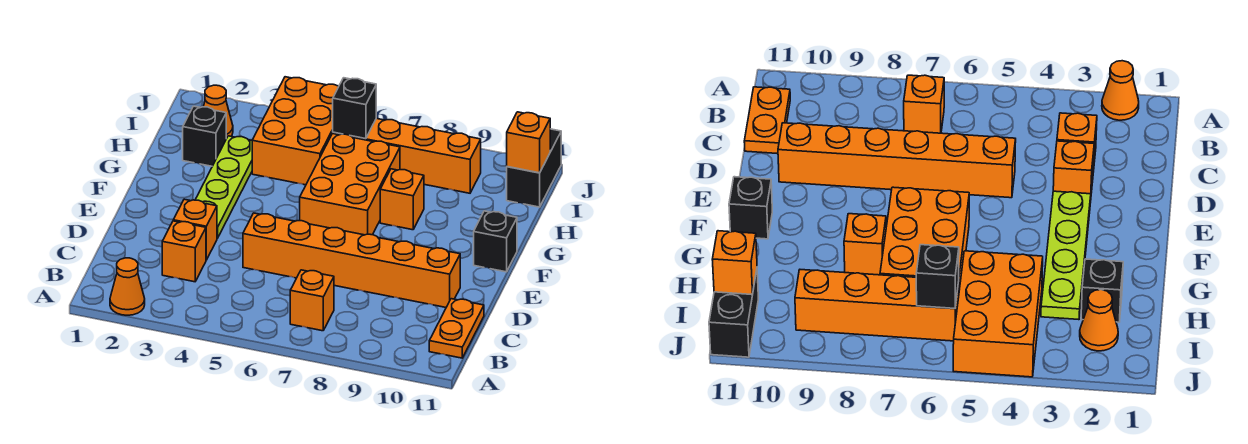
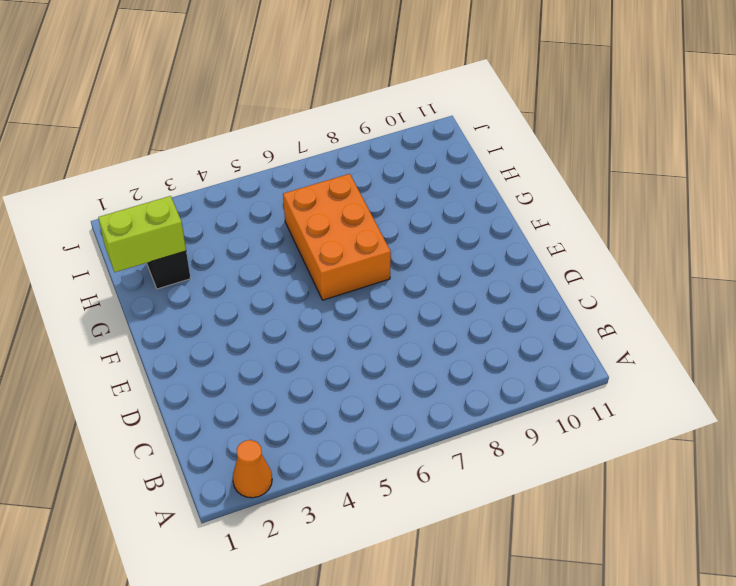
lime 1x2 brick [98,196,186,272] -> none
none -> orange 1x1 brick [290,270,334,331]
none -> orange 1x2 plate [429,299,484,358]
none -> orange 1x1 brick [162,221,206,282]

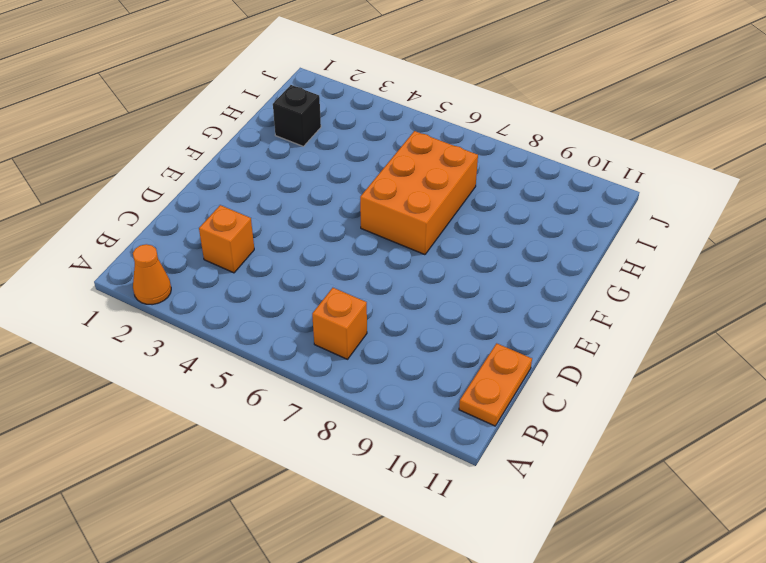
none -> orange 1x1 brick [173,199,217,260]
none -> orange 1x6 brick [243,213,460,307]
none -> lime 1x4 plate [195,136,252,238]

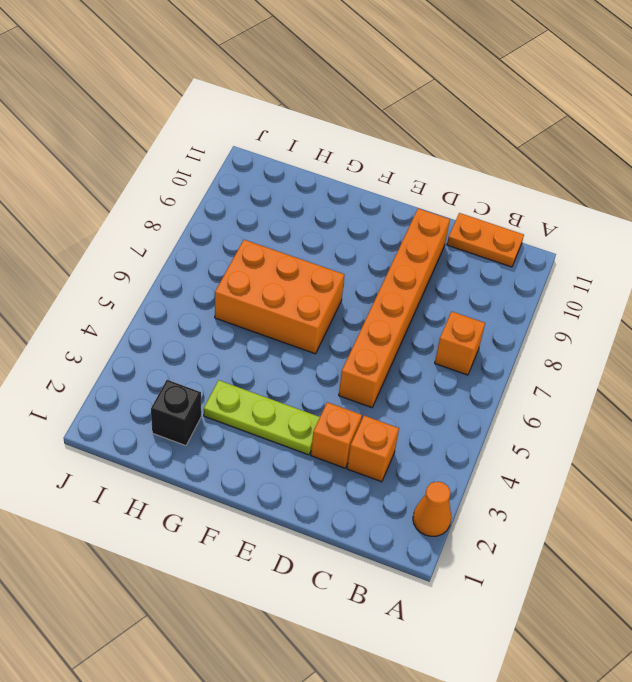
lime 1x3 plate [204,380,320,455] -> lime 1x4 plate [195,136,252,238]
none -> black 1x1 brick [474,211,517,272]
none -> orange 1x1 brick [380,169,424,230]
none -> orange 2x3 brick [252,77,339,185]

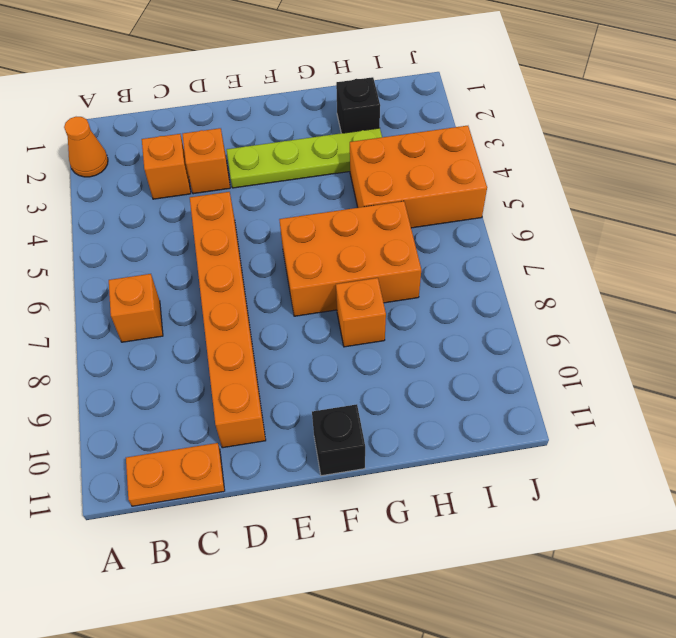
none -> orange 1x1 cone [203,85,233,139]
none -> orange 1x4 brick [333,118,481,193]
none -> black 1x2 brick [507,129,561,207]

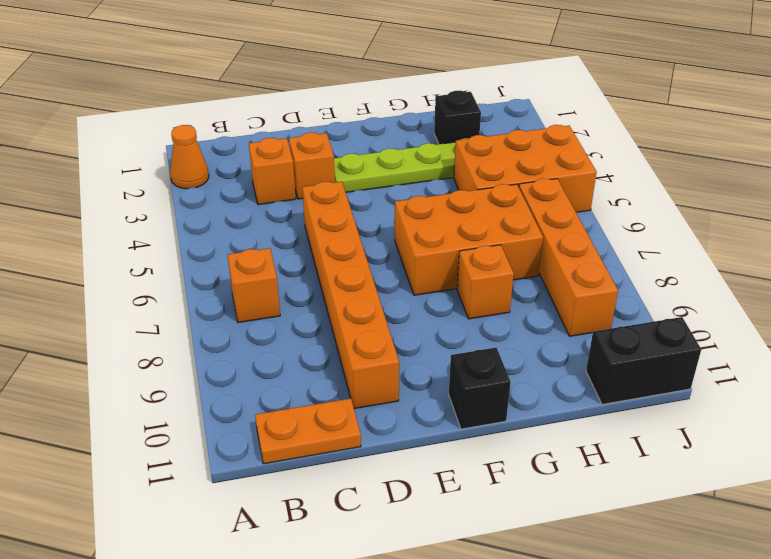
none -> orange 1x1 cone [203,85,233,139]
none -> black 1x1 brick [333,78,376,139]
none -> orange 1x1 brick [507,112,550,173]

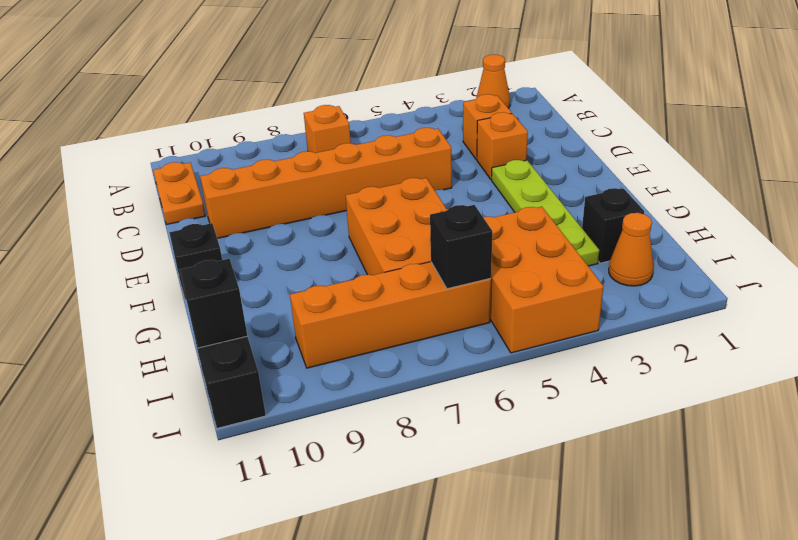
black 1x1 brick [180,259,247,348] -> orange 1x1 brick [507,112,550,173]
none -> orange 1x1 brick [380,169,424,230]

